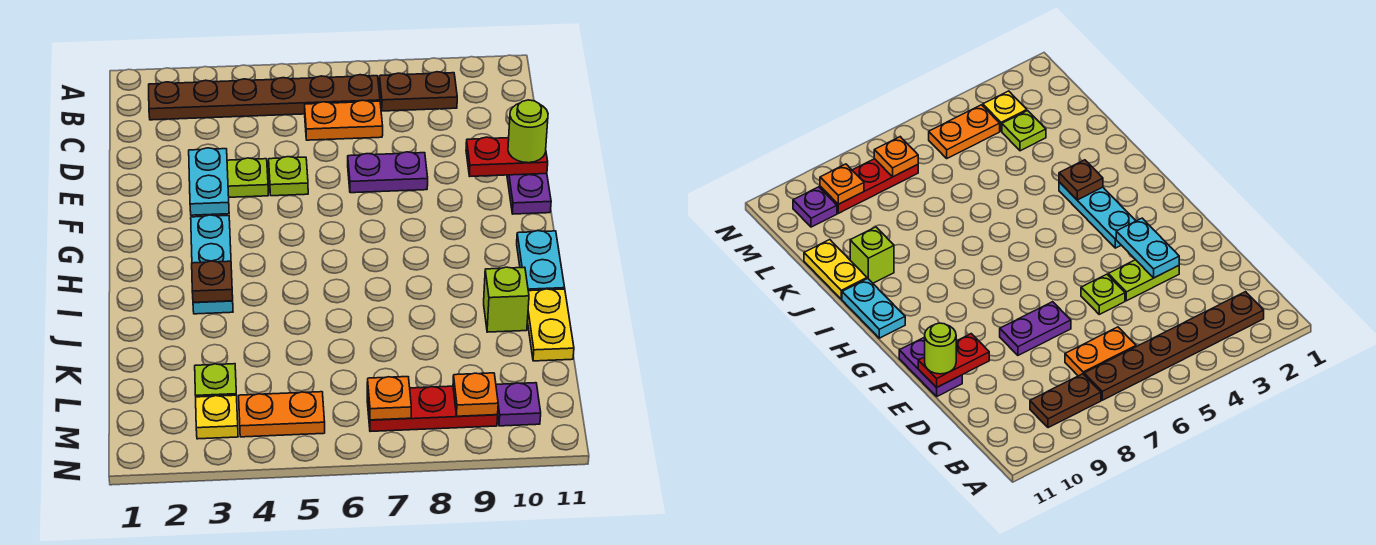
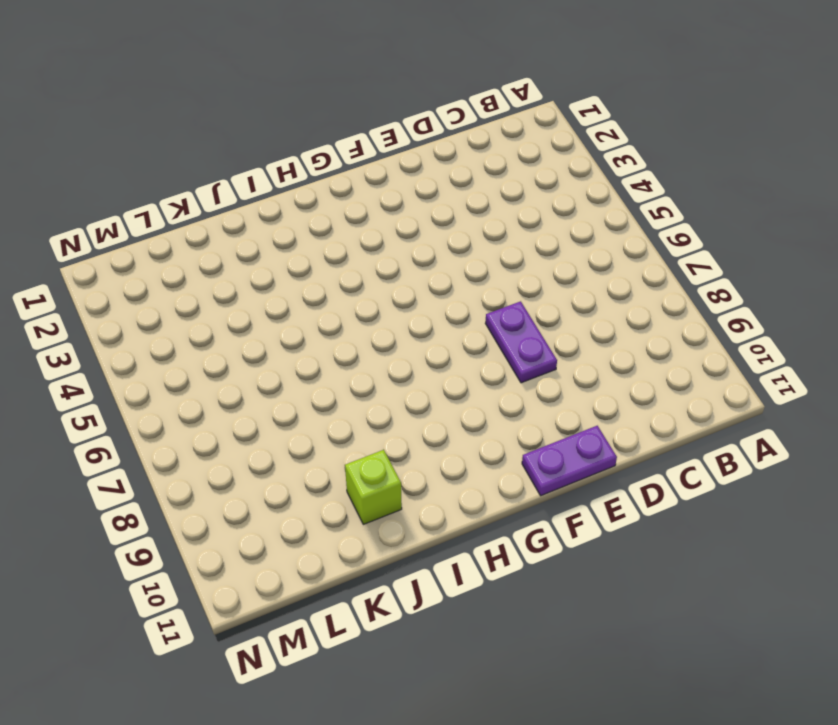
none -> brown 1x6 plate [149,75,380,120]
none -> brown 1x2 plate [379,72,457,111]
none -> orange 1x2 plate [305,100,383,140]

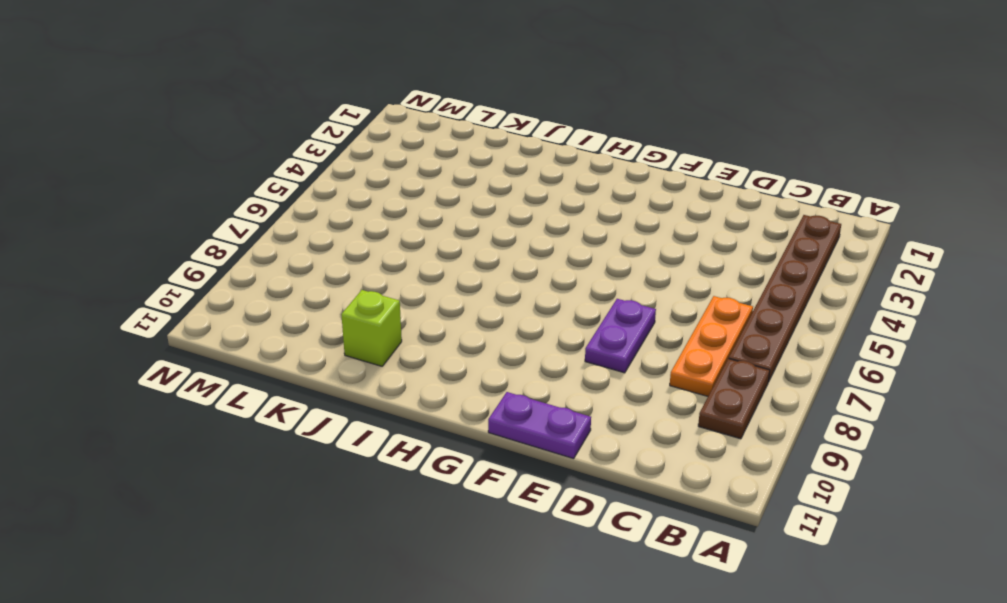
orange 1x3 plate [670,296,753,396] -> orange 1x2 plate [305,100,383,140]
none -> lime 1x2 plate [227,158,268,197]
none -> lime 1x1 plate [269,157,308,196]
none -> cyan 1x3 plate [191,215,233,314]

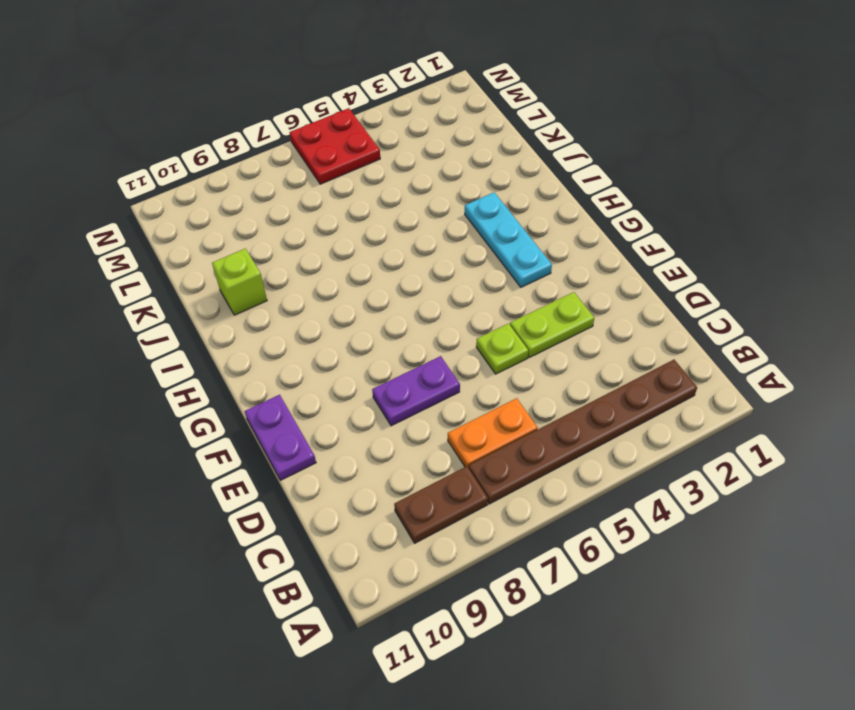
red 2x2 plate [290,108,380,184] -> orange 1x2 plate [239,392,325,437]
none -> cyan 1x2 plate [517,231,565,291]
none -> yellow 1x2 plate [527,289,574,361]
none -> lime 1x1 plate [195,364,236,397]

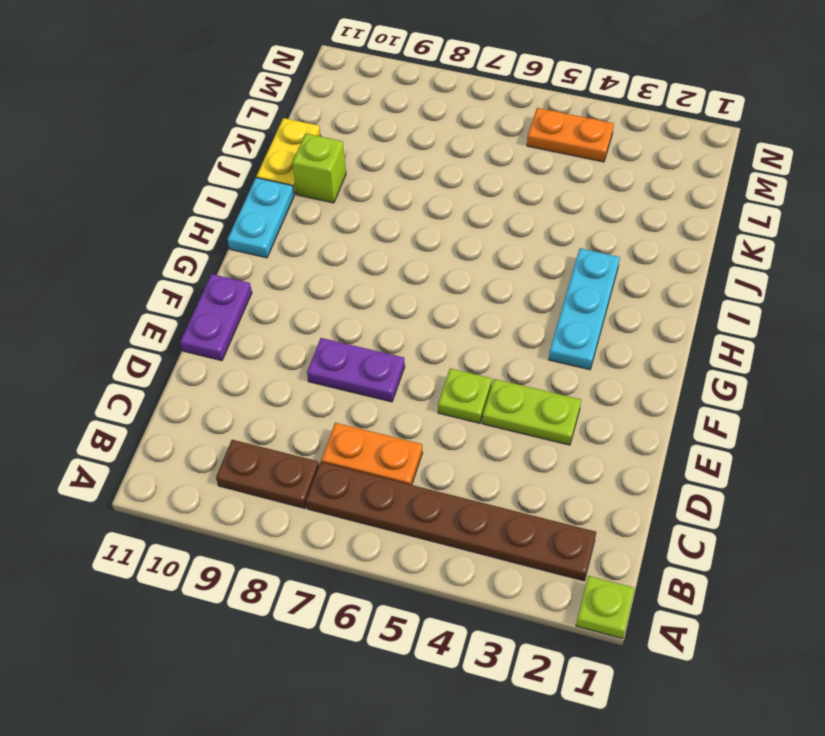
lime 1x1 plate [576,576,635,639] -> lime 1x1 plate moved to [195,364,236,397]
none -> yellow 1x1 plate [196,395,238,439]
none -> red 1x3 plate [367,386,498,432]
none -> purple 1x1 plate [496,383,541,426]

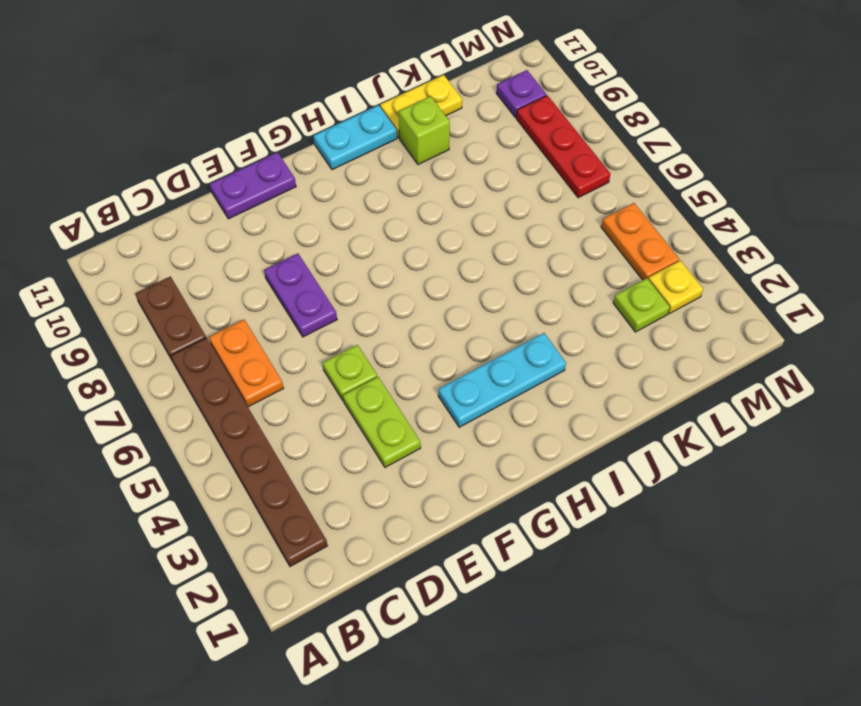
none -> cyan 1x2 plate [189,148,229,215]
none -> red 1x2 plate [466,137,548,176]
none -> brown 1x1 plate [192,261,233,302]

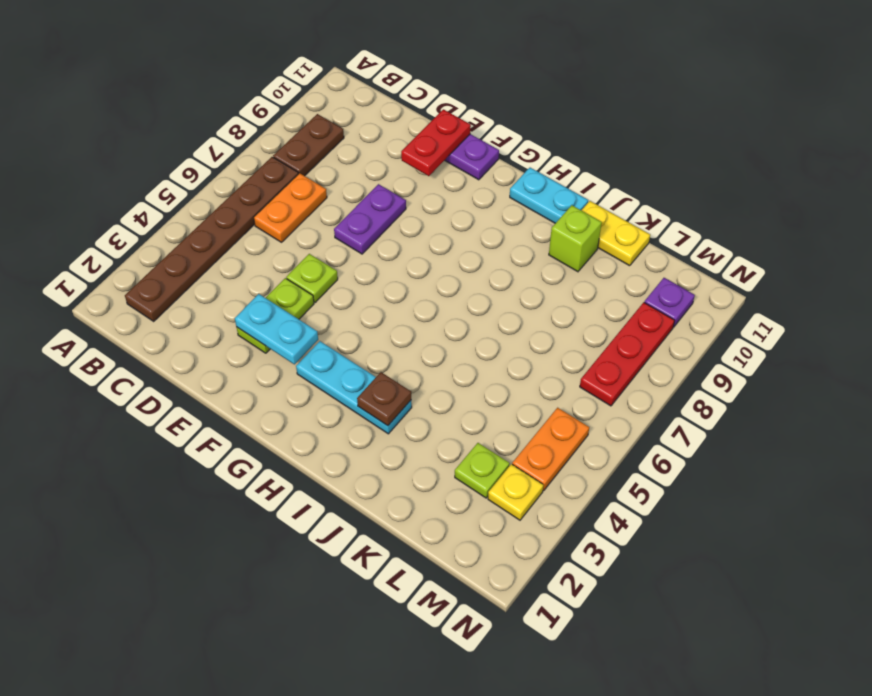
none -> orange 1x1 plate [367,377,411,420]
none -> orange 1x1 plate [453,373,498,416]
none -> lime 1x1 round brick [508,100,548,163]

